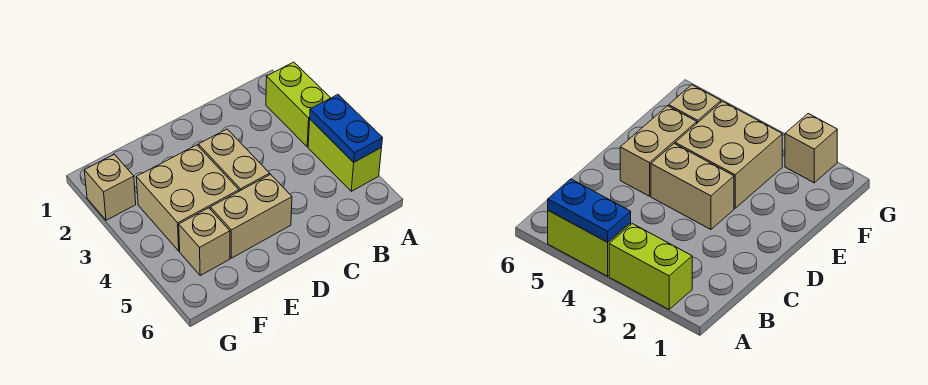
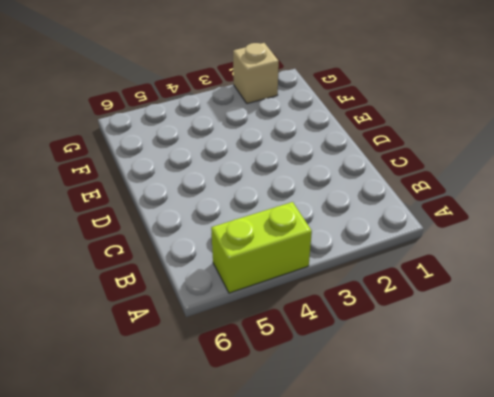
none -> lime 1x2 brick [266,62,330,147]
none -> tan 1x2 brick [198,129,270,191]

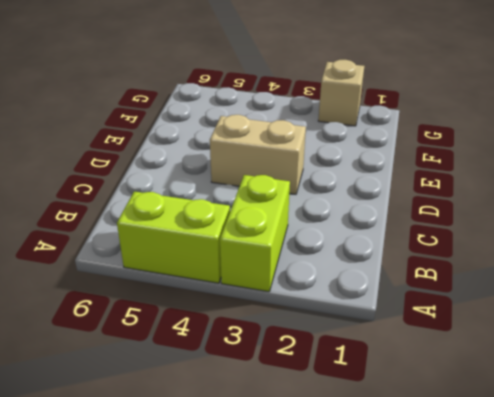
lime 1x2 brick [220,175,290,292] -> lime 1x2 brick turned to [266,62,330,147]
none -> tan 1x2 brick [210,174,292,258]
none -> tan 2x2 brick [136,145,239,251]

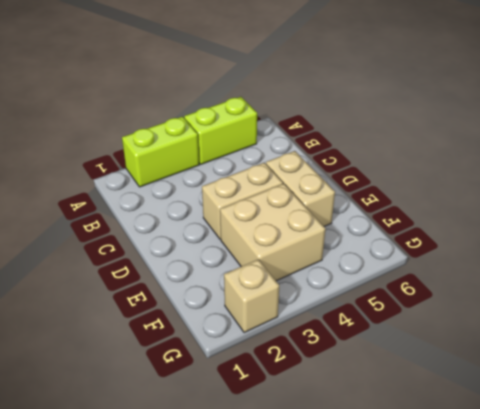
none -> tan 1x1 brick [179,208,230,275]
none -> blue 1x2 plate [310,95,382,162]

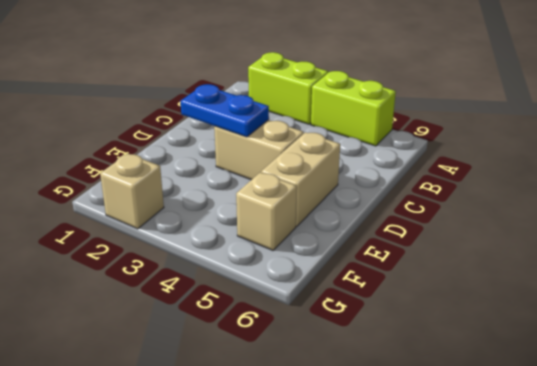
blue 1x2 plate [180,84,269,137] -> blue 1x2 plate moved to [310,95,382,162]
none -> tan 2x2 brick [136,145,239,251]

